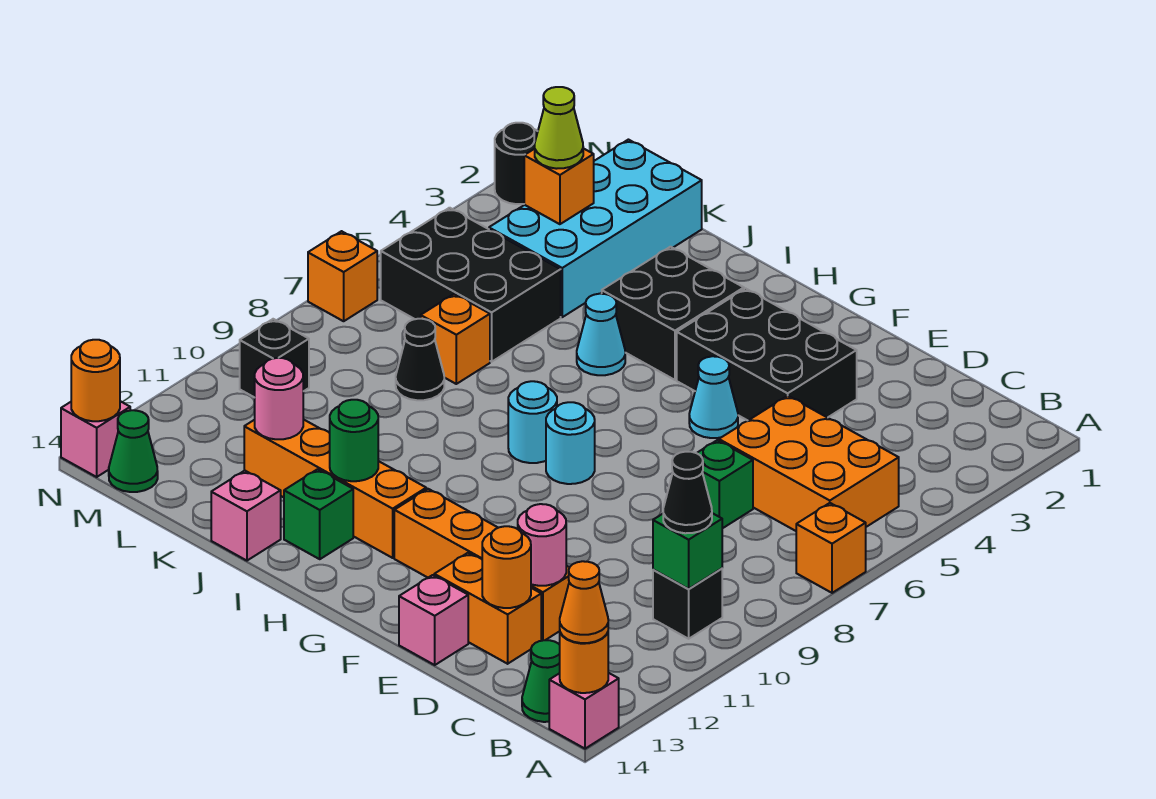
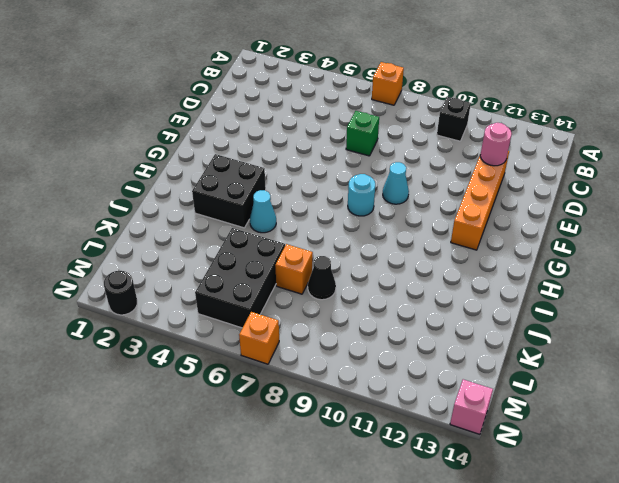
cyan 1x1 cone [383,162,409,204] -> cyan 1x1 cone moved to [689,356,738,438]
none -> pink 1x1 brick [549,673,619,749]
none -> orange 2x3 brick [719,396,899,531]
none -> green 1x1 cone [522,640,560,722]
none -> orange 1x2 brick [434,553,541,664]

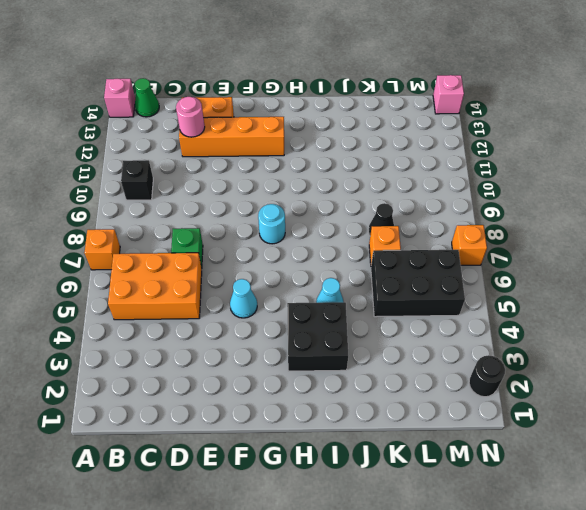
none -> black 2x3 brick [677,288,857,420]
none -> pink 1x1 brick [399,575,468,665]
none -> cyan 1x1 round brick [508,381,557,463]
none -> orange 1x4 brick [244,419,426,558]

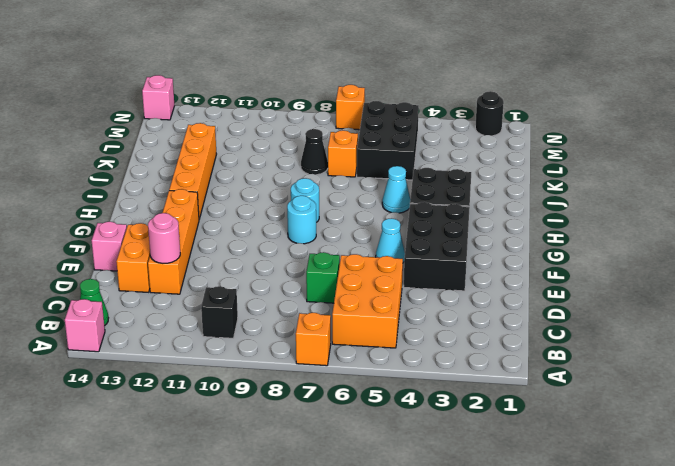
none -> green 1x1 brick [284,469,353,559]
none -> pink 1x1 brick [211,470,281,561]
none -> cyan 2x4 brick [489,140,702,317]
none -> black 1x1 brick [240,319,309,398]

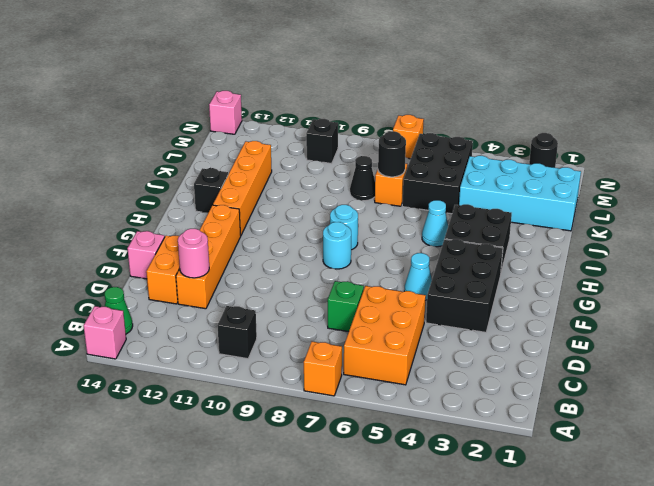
black 1x1 brick [194,168,228,213] -> green 1x1 brick [284,469,353,559]
black 1x1 round brick [378,131,406,177] -> none
none -> pink 1x1 brick [211,470,281,561]
none -> green 1x1 cone [109,410,158,492]
none -> orange 1x1 round brick [560,632,608,693]
none -> green 1x1 brick [653,513,722,589]

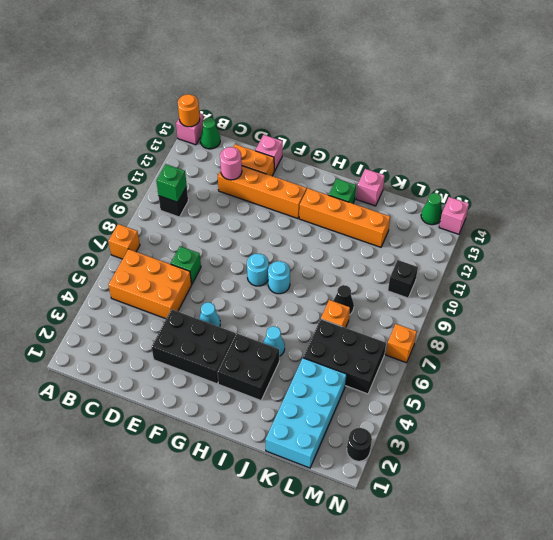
none -> orange 1x1 round brick [482,526,531,608]
none -> green 1x1 round brick [330,400,378,481]
none -> pink 1x1 round brick [255,358,303,439]
none -> orange 1x1 brick [524,148,594,224]

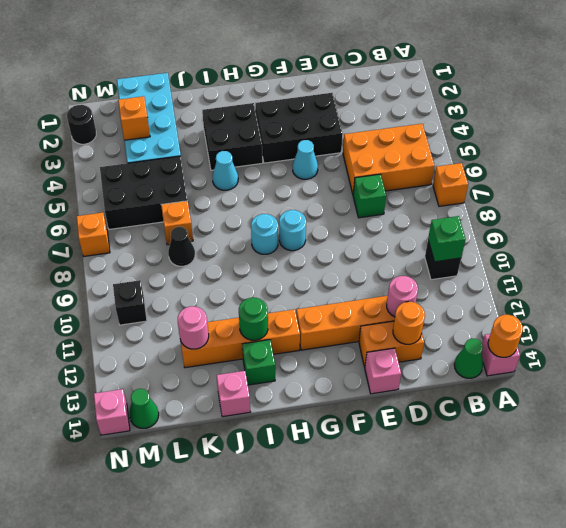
none -> orange 1x1 round brick [71,340,120,421]
none -> orange 1x1 cone [560,561,608,643]
none -> black 1x1 cone [663,452,712,533]
none -> lime 1x1 cone [535,87,583,169]

